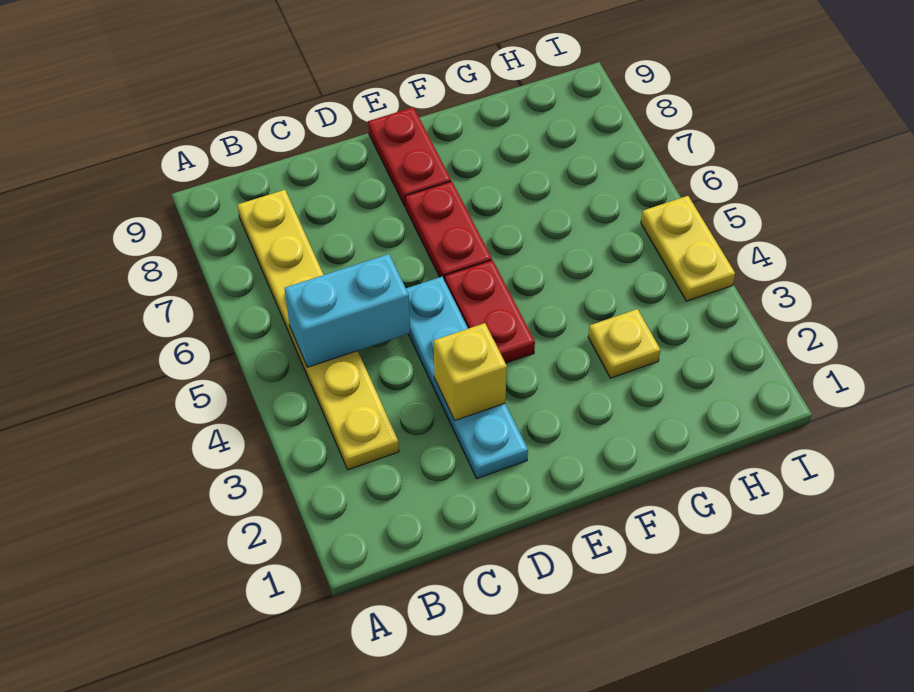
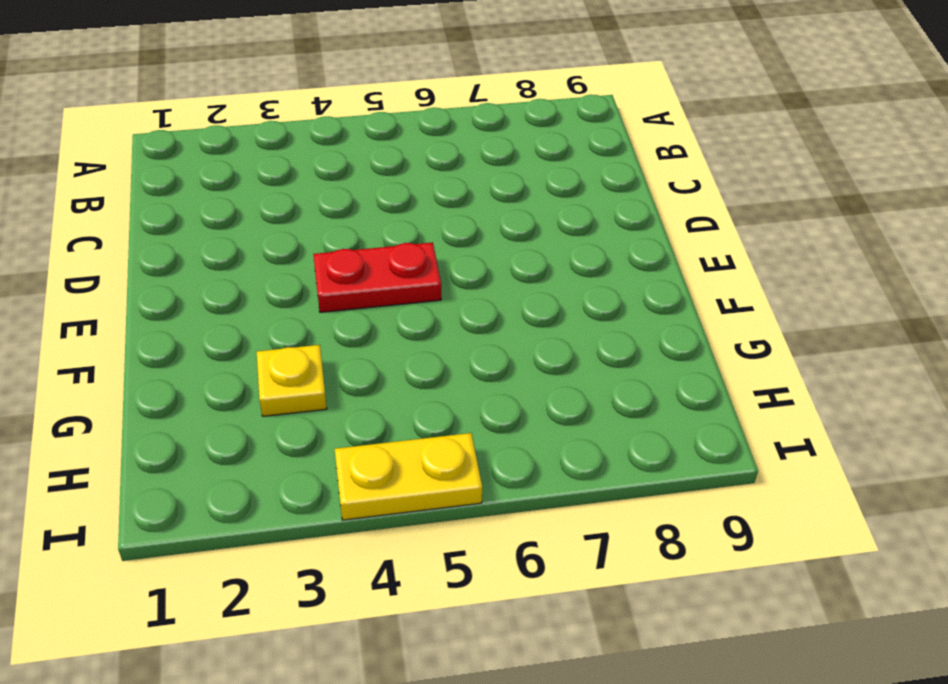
none -> yellow 1x6 plate [237,190,399,470]
none -> cyan 1x4 plate [406,277,528,478]

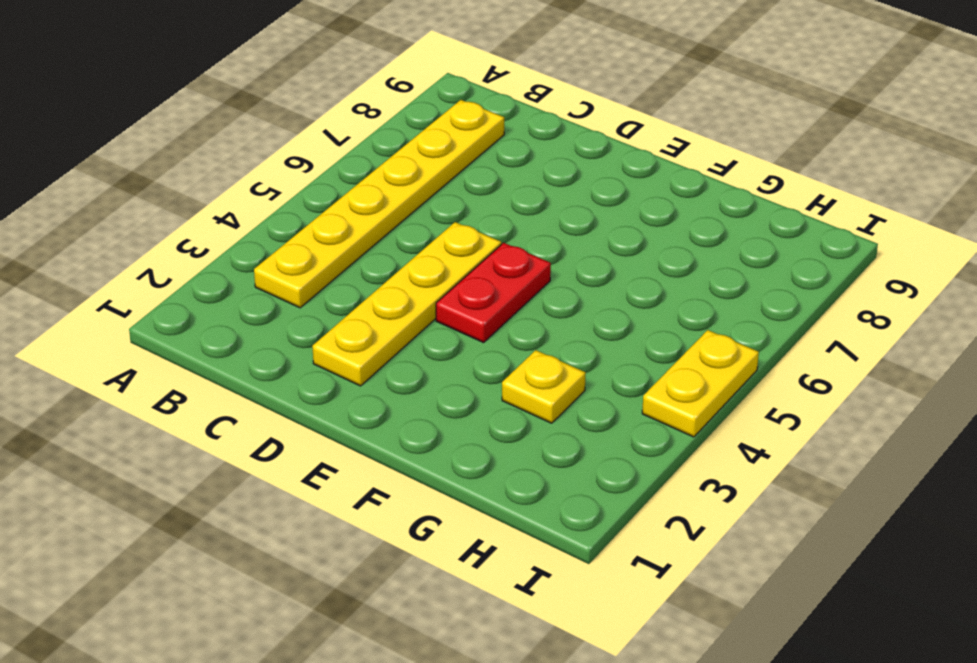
yellow 1x4 plate [312,222,501,386] -> cyan 1x4 plate [406,277,528,478]
none -> red 1x2 plate [405,181,492,281]
none -> red 1x2 plate [368,107,451,207]

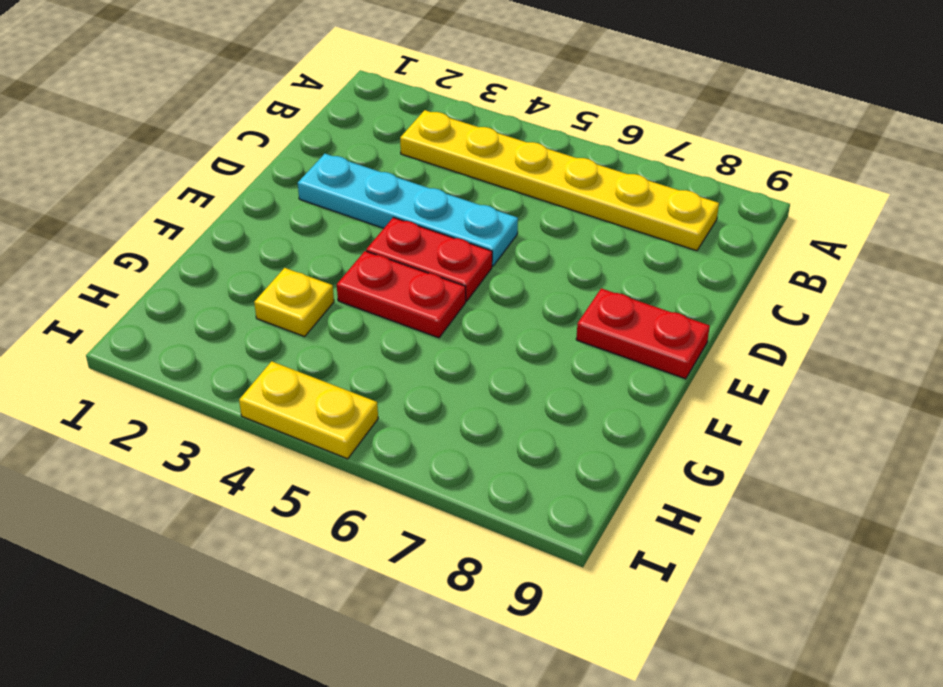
red 1x2 plate [337,251,466,338] -> red 1x2 plate moved to [405,181,492,281]
none -> cyan 1x2 brick [285,254,410,367]
none -> yellow 1x1 brick [434,323,507,420]

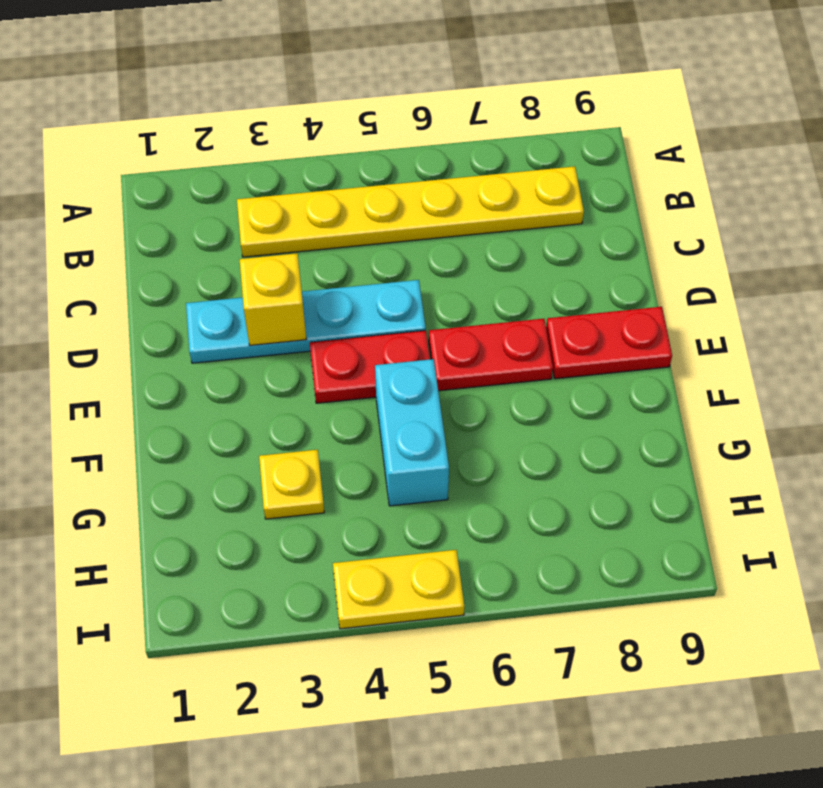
cyan 1x2 brick [375,359,449,506] -> cyan 1x2 brick moved to [285,254,410,367]

